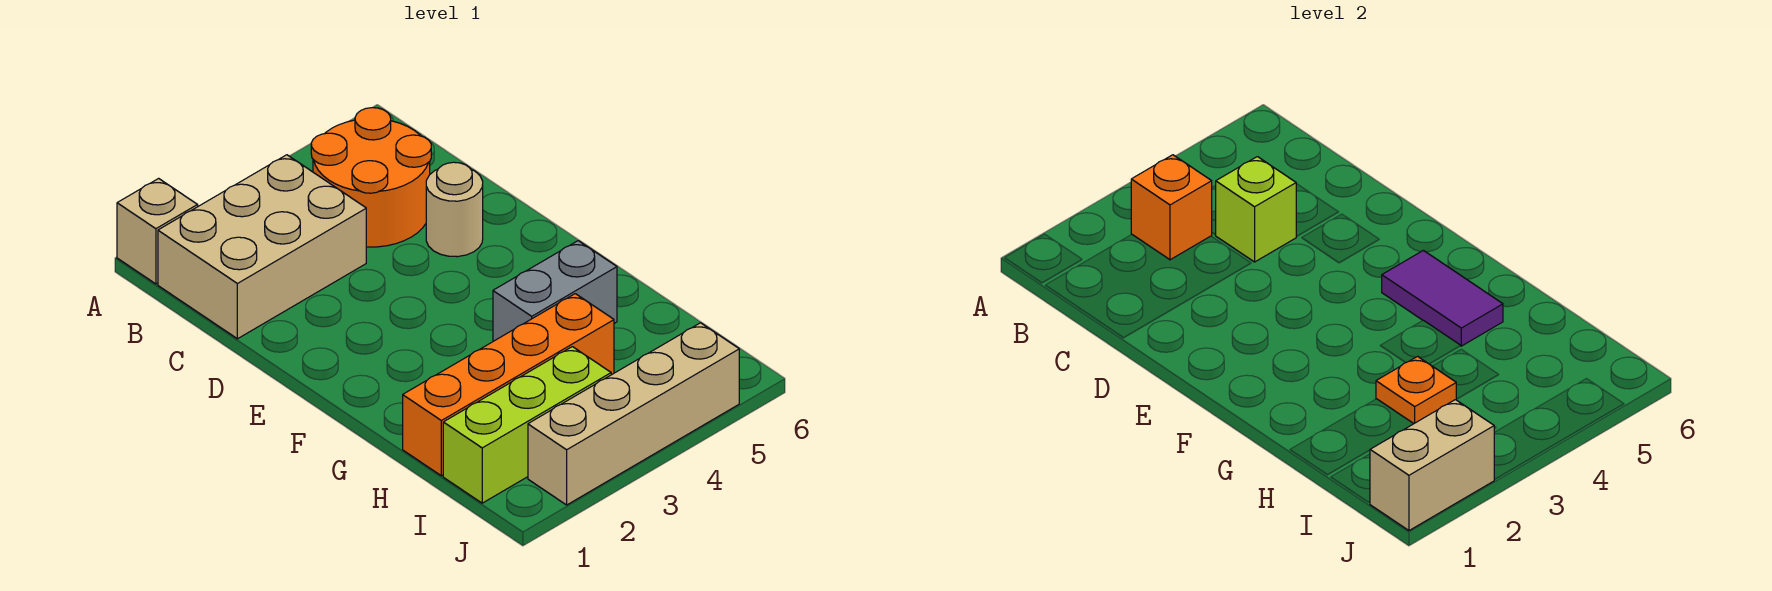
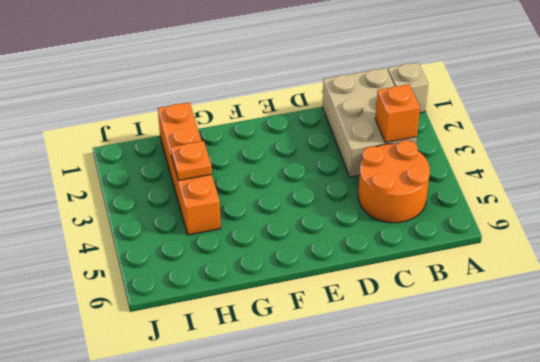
none -> tan 1x1 round brick [426,162,483,257]
none -> grey 1x2 brick [493,241,617,341]
none -> lime 1x3 brick [443,347,611,503]

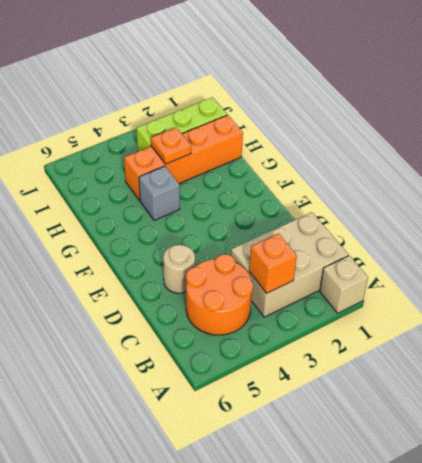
grey 1x1 brick [139,166,180,221] -> grey 1x2 brick [493,241,617,341]
none -> tan 1x4 brick [528,323,739,505]
none -> lime 1x1 brick [1216,157,1296,262]
none -> purple 1x2 tile [1382,250,1503,346]

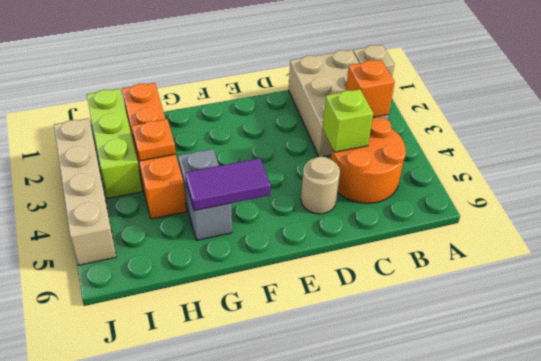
none -> tan 1x2 brick [1370,400,1494,530]

